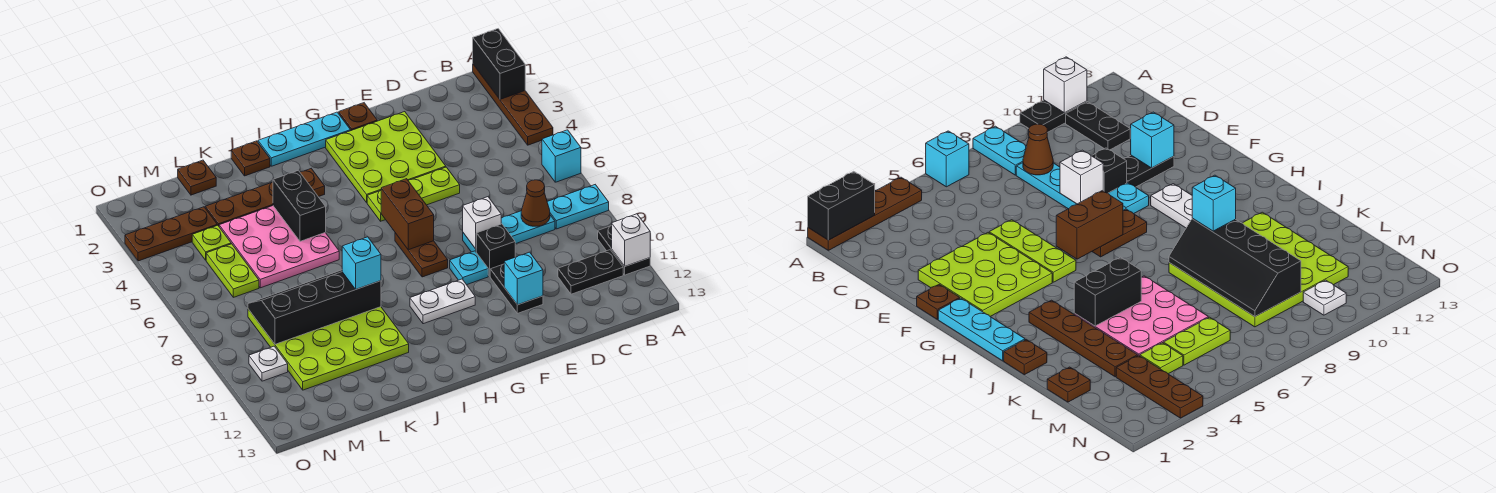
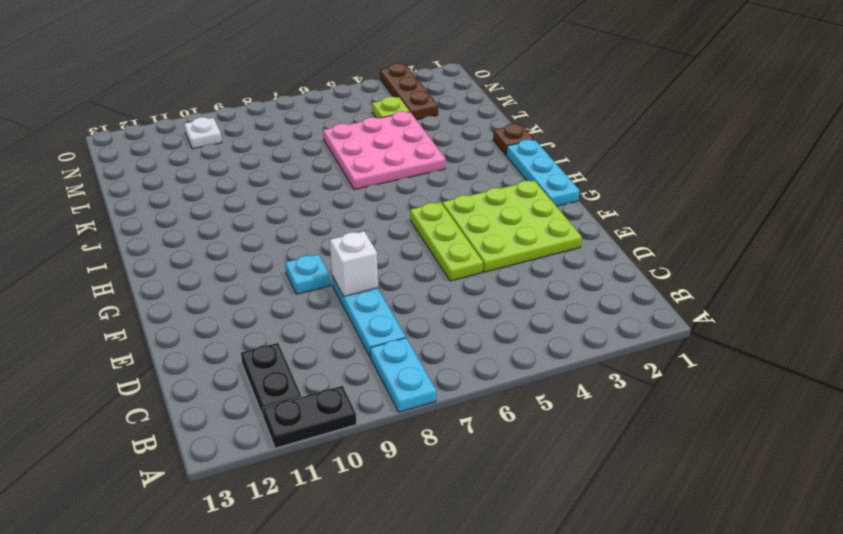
none -> brown 1x4 plate [473,64,553,145]
none -> cyan 1x1 brick [542,130,581,182]
none -> black 1x1 brick [476,224,515,276]
none -> black 1x2 plate [490,264,543,313]

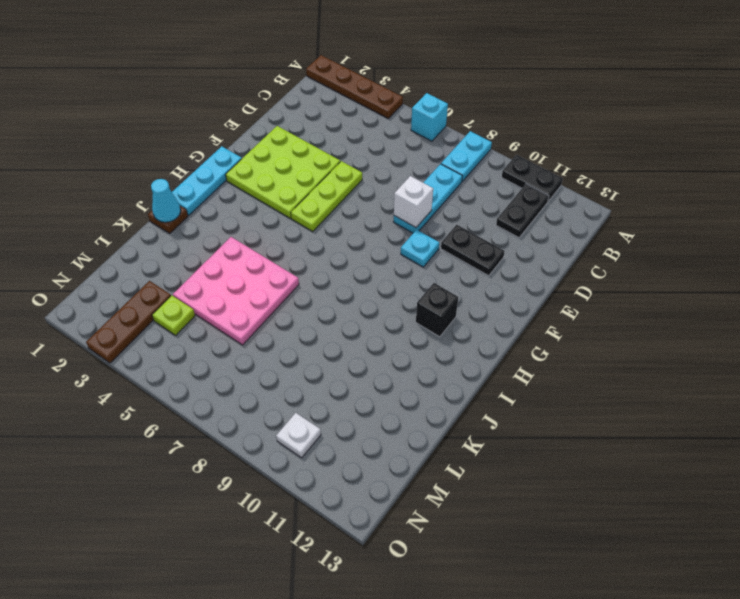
black 1x1 brick [416,283,458,337] -> black 1x1 brick moved to [476,224,515,276]
cyan 1x1 cone [151,179,181,222] -> none
none -> brown 1x1 plate [339,103,377,131]
none -> brown 1x2 plate [395,233,448,277]
none -> white 1x2 plate [410,279,475,324]
none -> brown 1x4 plate [205,169,325,226]

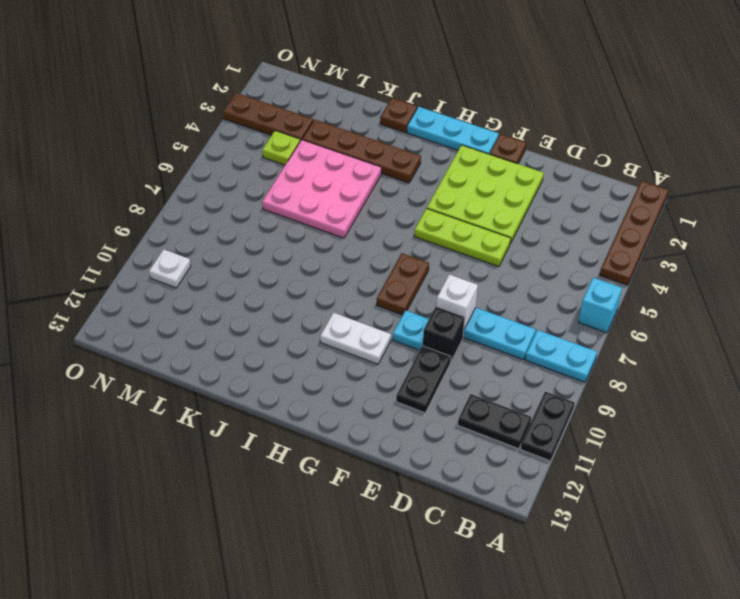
none -> lime 4x4 plate [248,307,409,390]
none -> brown 1x1 plate [178,160,216,195]
none -> lime 1x2 plate [206,244,259,297]
none -> black 1x2 brick [473,29,525,99]

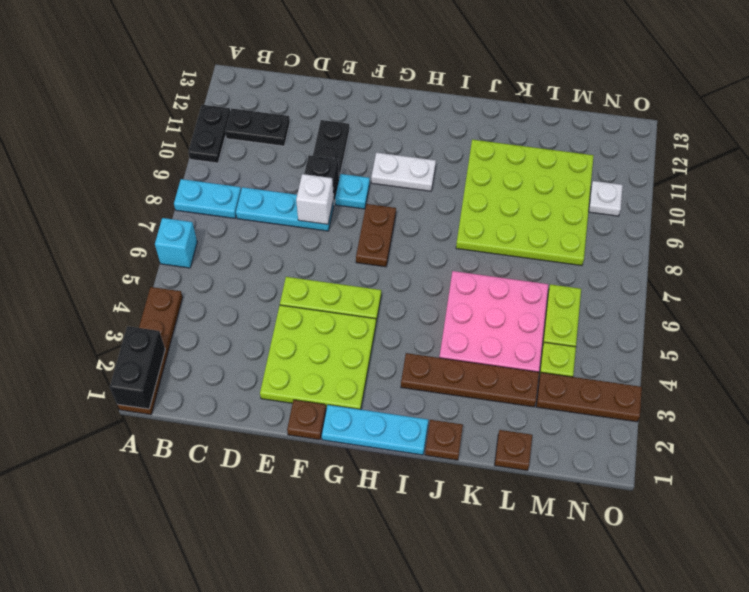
none -> white 1x1 brick [612,214,650,266]
none -> brown 1x1 cone [521,180,550,226]
none -> cyan 1x1 brick [504,252,543,305]
none -> brown 1x2 brick [381,179,434,250]

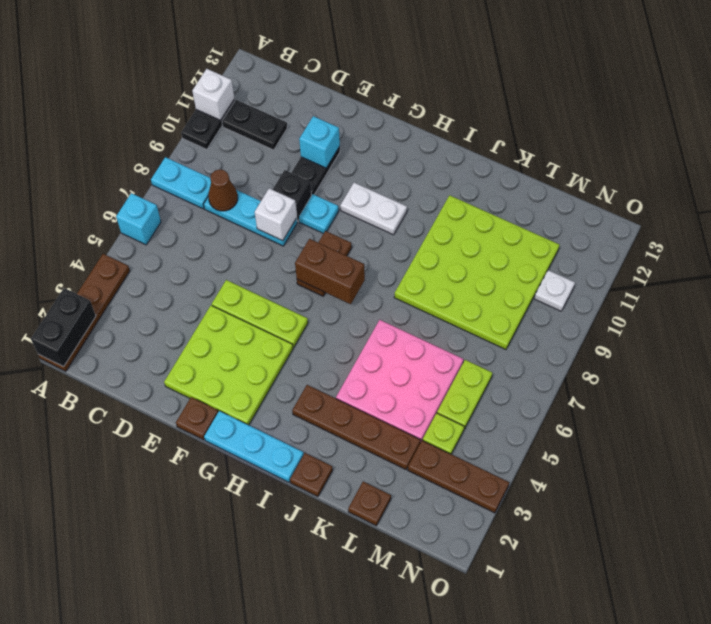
brown 1x2 brick [295,239,365,304] -> brown 1x2 brick turned to [381,179,434,250]
none -> black 1x2 brick [273,170,326,241]
none -> black 2x4 slope [248,270,381,344]
none -> cyan 1x1 brick [342,237,381,289]

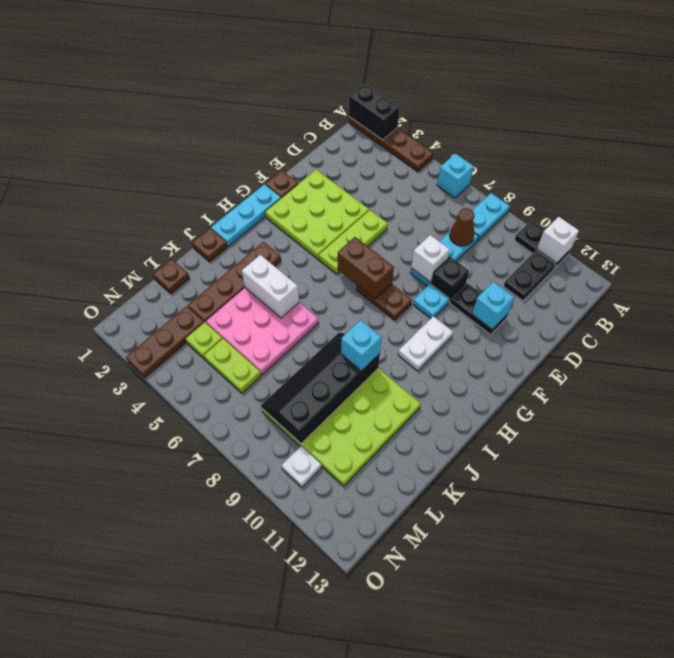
white 1x2 brick [242,255,299,318] -> black 1x2 brick [273,170,326,241]

